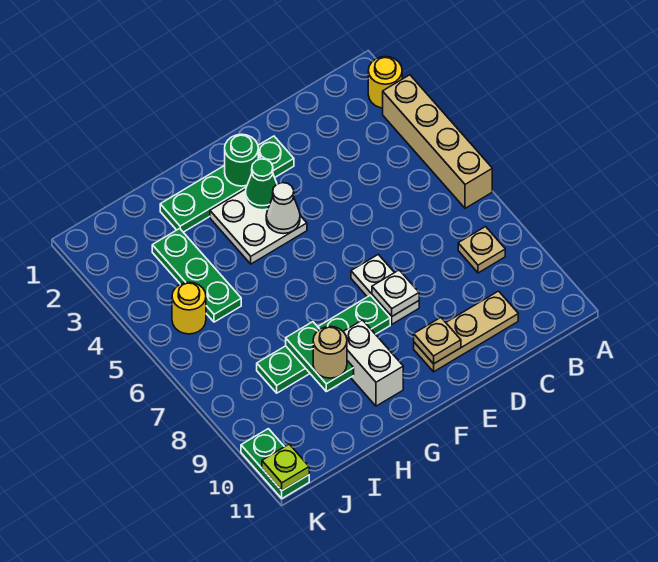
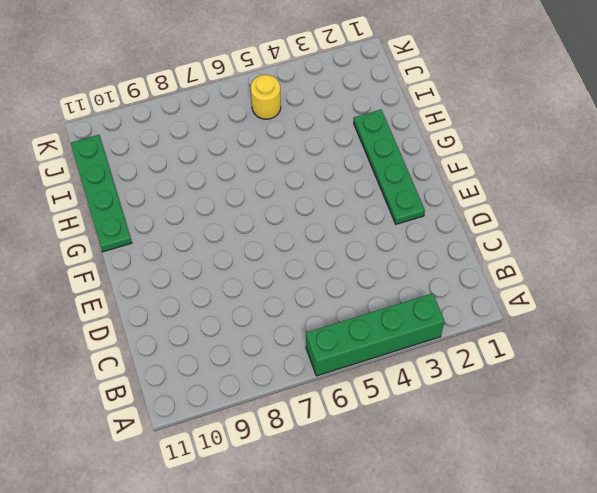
green 1x4 brick [306,293,445,376] -> tan 1x4 brick [383,75,492,208]
green 1x4 plate [71,135,132,252] -> green 1x4 plate moved to [257,295,390,393]
none -> yellow 1x1 round brick [368,57,402,108]
none -> tan 1x1 plate [458,227,505,273]
none -> tan 1x3 plate [414,291,518,372]

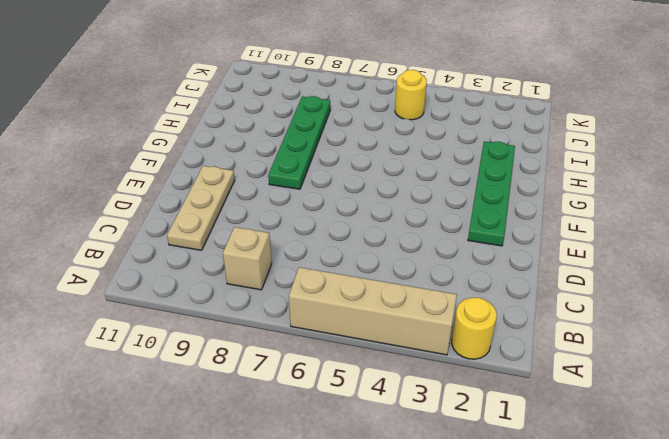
tan 1x1 brick [223,227,272,290] -> tan 1x1 plate [458,227,505,273]
none -> white 1x2 plate [351,254,419,324]
none -> white 2x2 plate [210,189,307,264]
none -> white 1x2 brick [343,320,403,406]

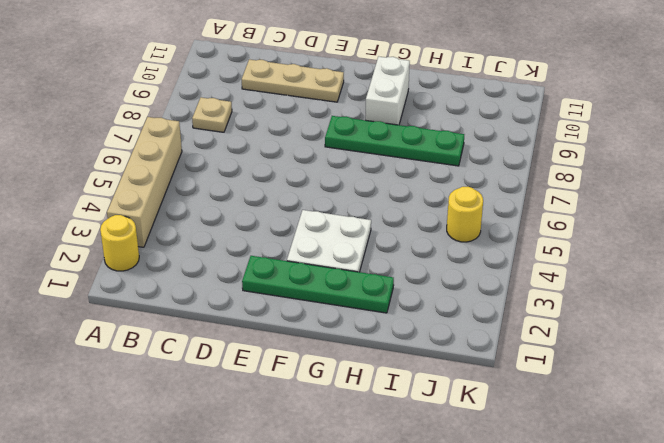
none -> white 1x2 plate [351,254,419,324]
none -> green 1x3 plate [152,228,241,322]
none -> green 1x2 plate [241,429,309,498]

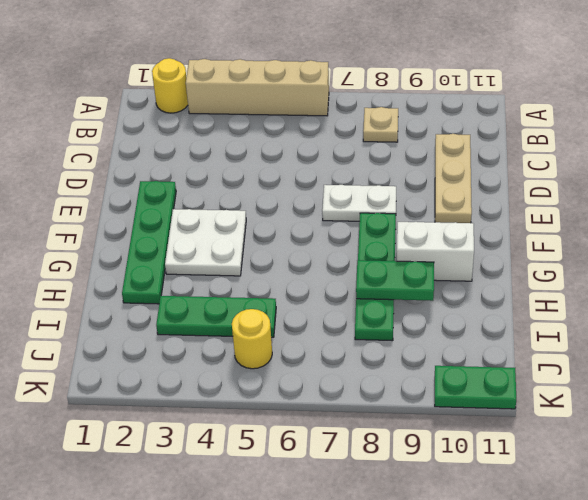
none -> white 1x1 plate [372,270,419,316]
none -> tan 1x1 plate [414,318,461,364]
none -> green 1x1 round brick [225,134,258,186]

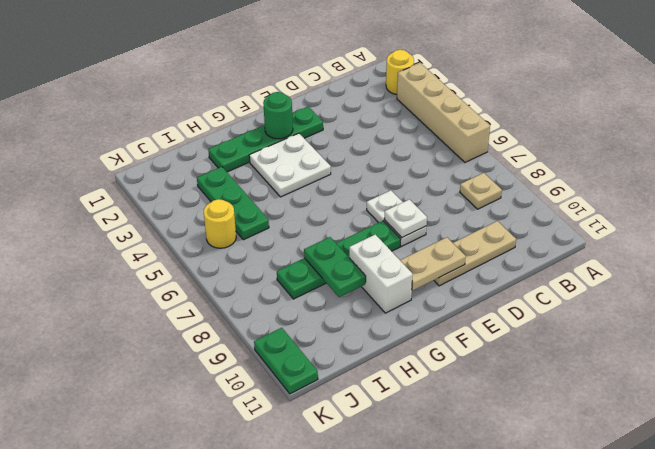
tan 1x2 plate [400,237,466,290] -> tan 1x1 plate [414,318,461,364]
none -> green 1x1 cone [245,159,277,210]
none -> white 1x1 cone [266,183,300,234]
none -> lime 1x1 plate [262,444,309,490]

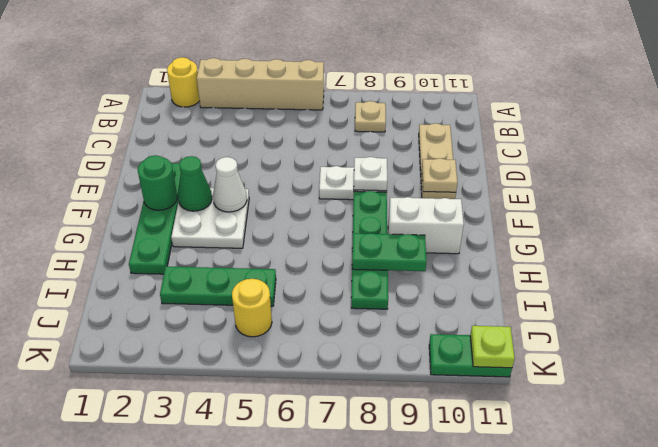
none -> tan 1x1 round brick [313,326,347,378]

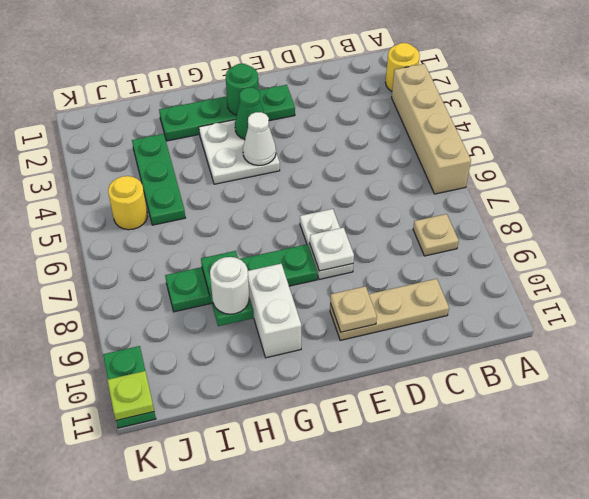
white 1x1 round brick [210,257,249,314] -> tan 1x1 round brick [313,326,347,378]

